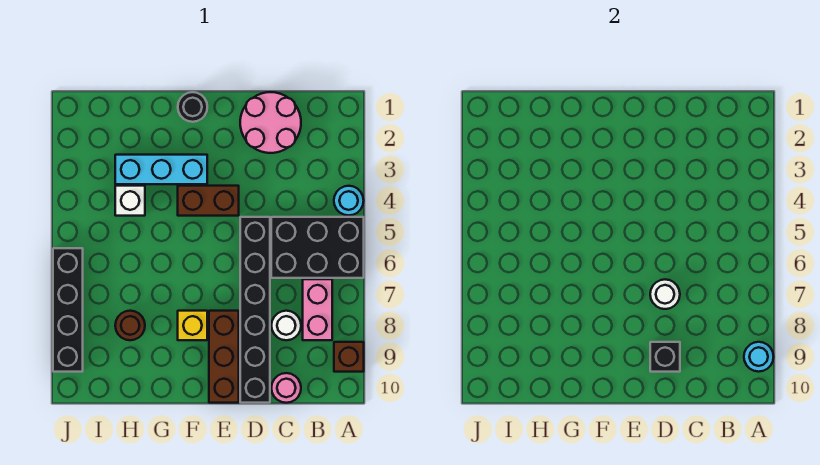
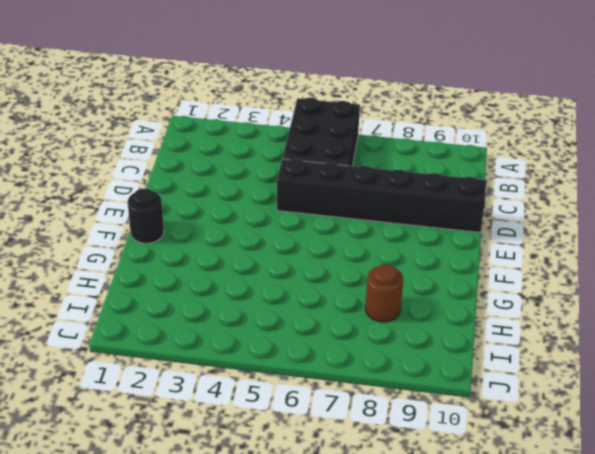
none -> cyan 1x1 round brick [334,186,364,215]
none -> brown 1x1 brick [334,342,364,372]
none -> pink 1x2 brick [303,279,332,340]

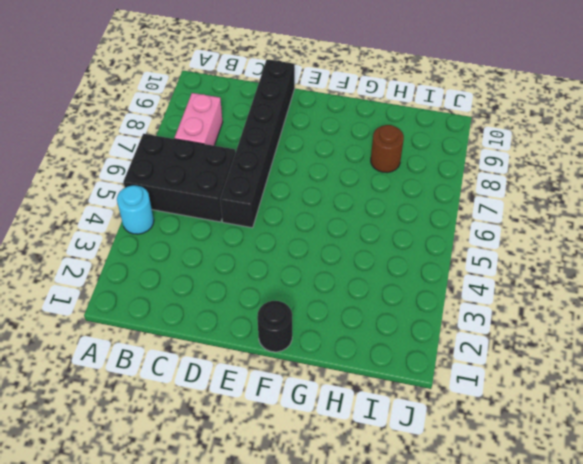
none -> brown 1x1 brick [334,342,364,372]
none -> pink 2x2 round brick [240,92,301,153]
none -> white 1x1 round brick [271,311,301,340]

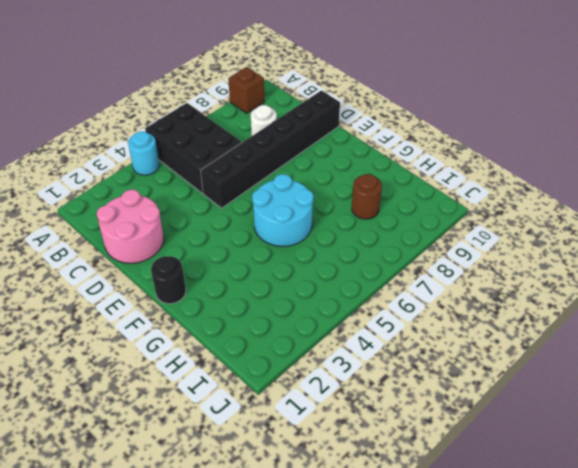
cyan 2x2 round brick [252,174,313,246] -> none
none -> pink 1x2 brick [303,279,332,340]
none -> pink 1x1 round brick [272,373,301,403]
none -> brown 1x2 brick [178,186,239,216]

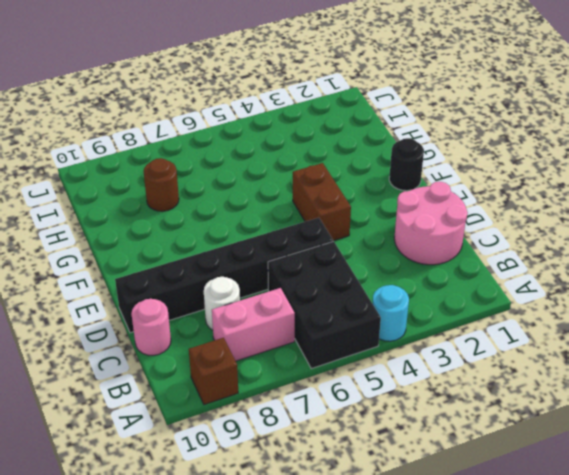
none -> brown 1x3 brick [209,311,239,403]
none -> cyan 1x3 brick [115,155,207,184]
none -> yellow 1x1 brick [178,311,207,340]

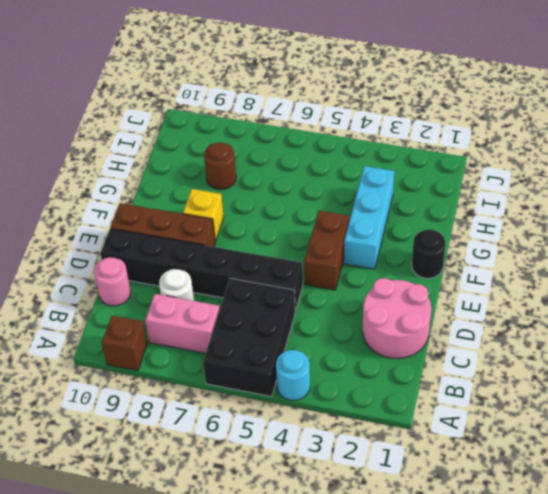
none -> white 1x1 brick [115,186,145,216]
none -> black 1x4 brick [53,248,83,372]
none -> cyan 1x1 round brick [744,342,774,372]

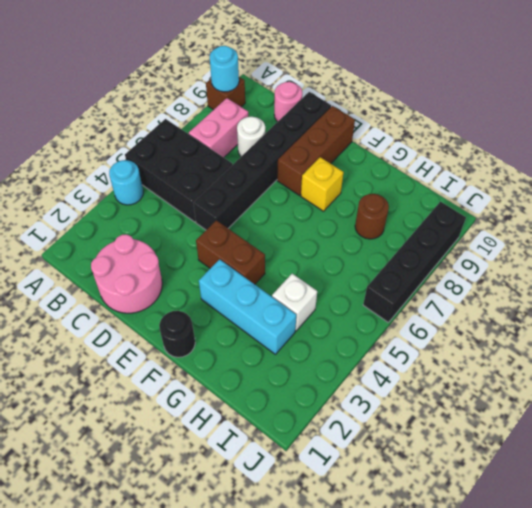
none -> white 1x1 round brick [650,280,680,309]
none -> black 1x1 brick [650,342,680,372]

